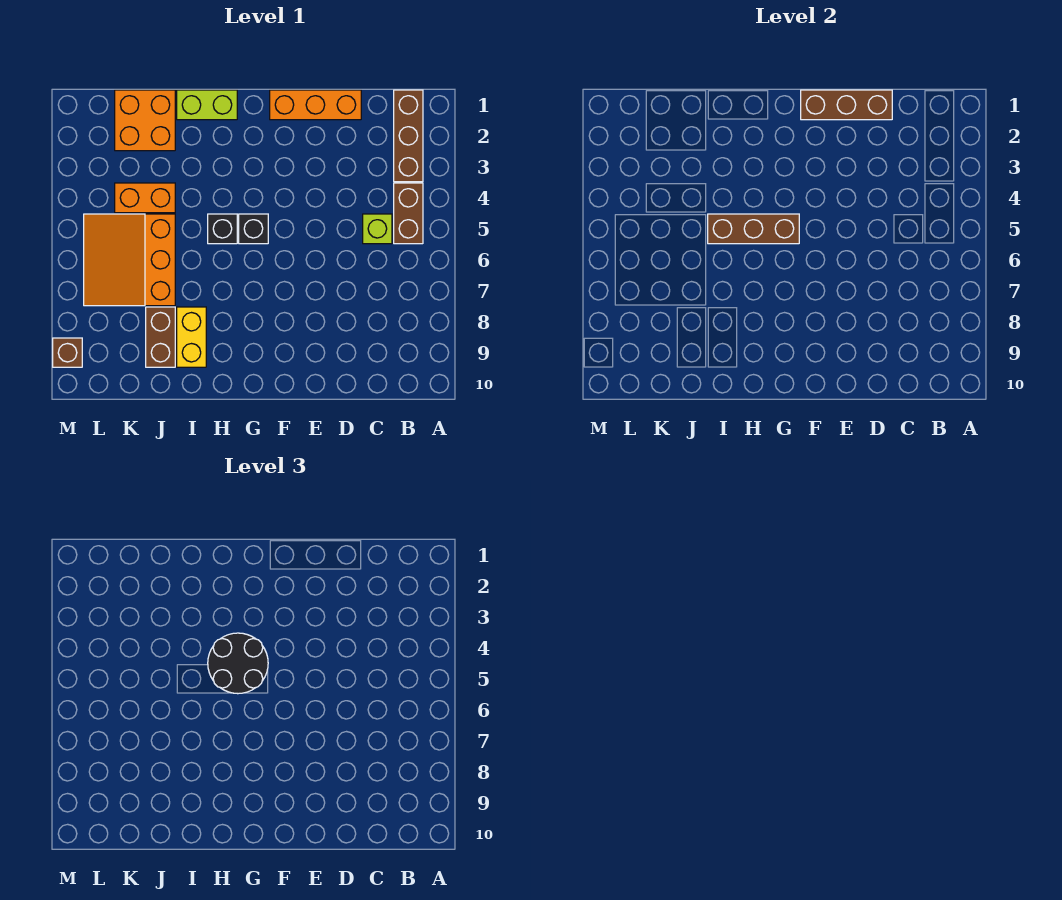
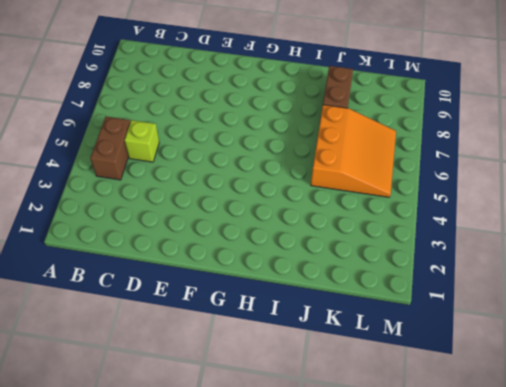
none -> brown 1x3 brick [394,90,423,182]
none -> orange 1x3 brick [270,90,361,120]
none -> black 1x1 brick [239,214,268,244]

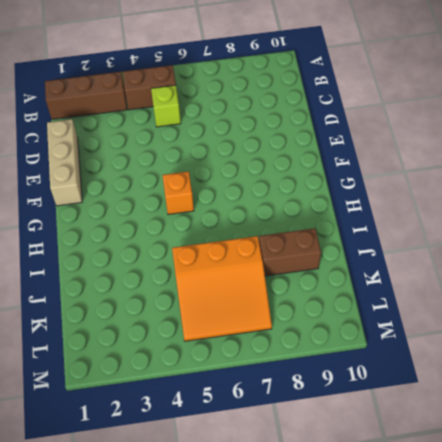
tan 1x3 brick [47,119,82,206] -> orange 1x3 brick [270,90,361,120]
orange 1x1 brick [163,171,194,215] -> black 1x1 brick [239,214,268,244]
none -> lime 1x2 brick [177,90,237,120]
none -> black 1x1 brick [208,214,237,244]
none -> yellow 1x2 brick [177,307,206,367]

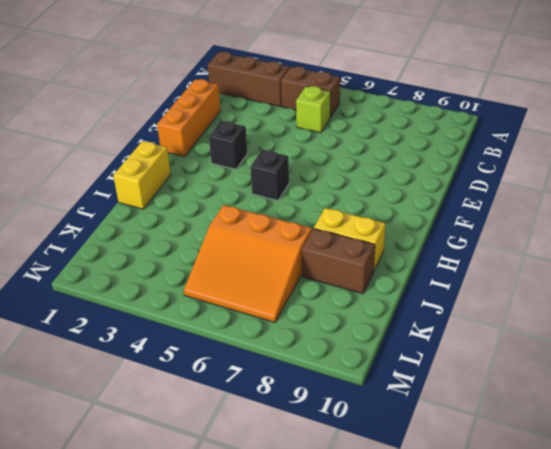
black 1x1 brick [209,121,247,169] -> black 1x1 brick moved to [208,214,237,244]
yellow 1x2 brick [113,141,171,209] -> lime 1x2 brick [177,90,237,120]
none -> orange 2x2 brick [115,90,175,151]
none -> orange 1x2 brick [115,183,175,213]
none -> brown 1x1 brick [53,338,82,367]

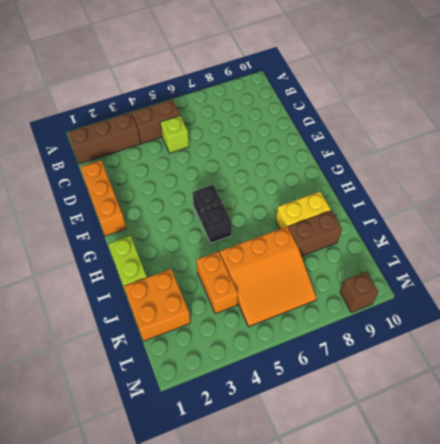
none -> brown 1x3 brick [801,90,892,120]
none -> brown 1x3 brick [708,214,799,244]
none -> black 2x2 round brick [208,633,268,694]

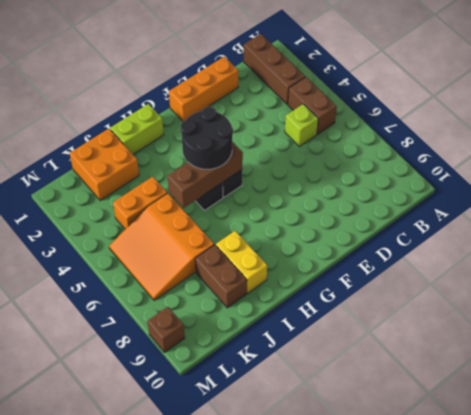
none -> brown 1x3 brick [801,90,892,120]

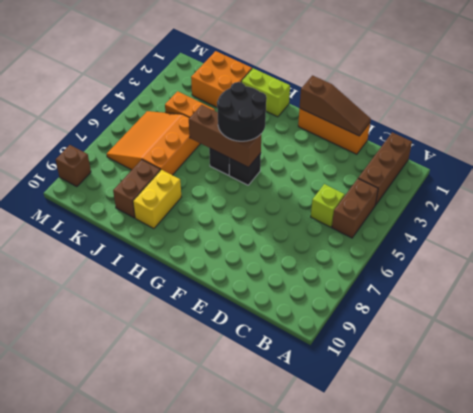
brown 1x3 slope [300,75,371,136] -> brown 1x3 brick [801,90,892,120]

